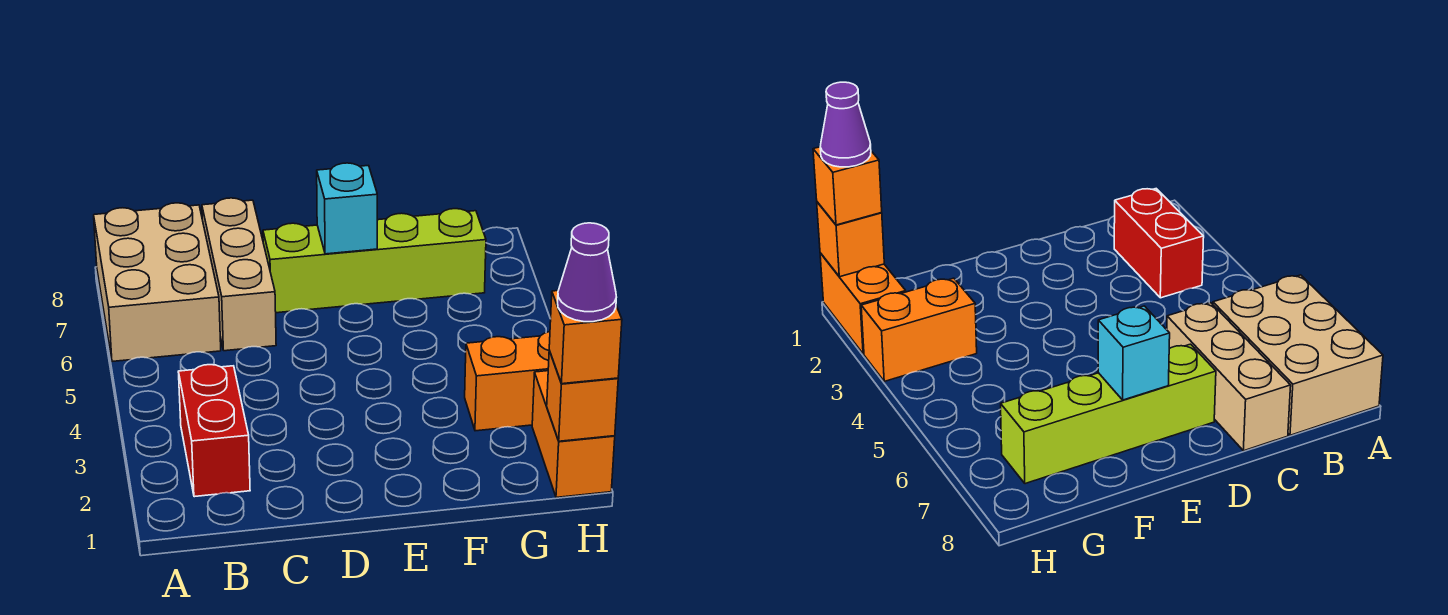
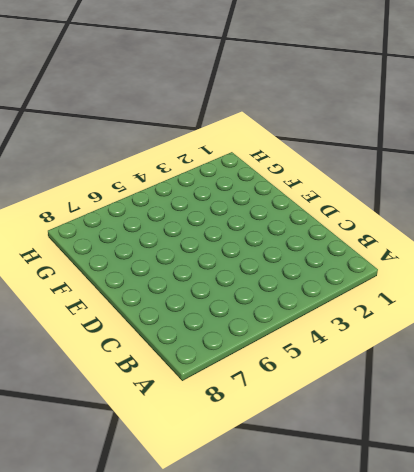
none -> tan 2x3 brick [94,203,221,362]
none -> red 1x2 brick [178,365,250,497]

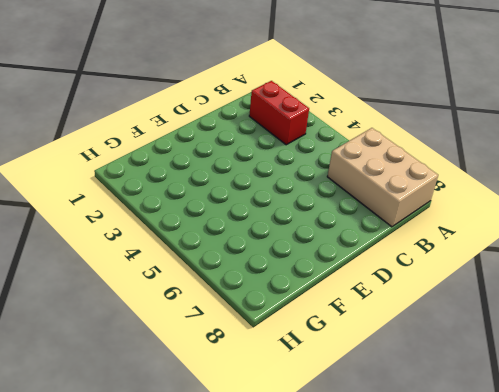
none -> tan 1x3 brick [202,198,276,351]
none -> lime 1x4 brick [263,209,486,313]

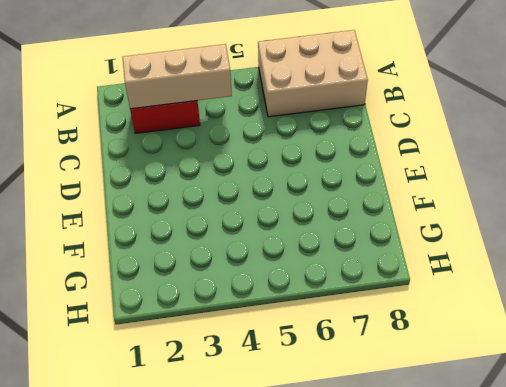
tan 1x3 brick [123,44,232,109] -> tan 1x3 brick moved to [202,198,276,351]
none -> lime 1x4 brick [263,209,486,313]
none -> orange 1x2 brick [465,332,550,431]

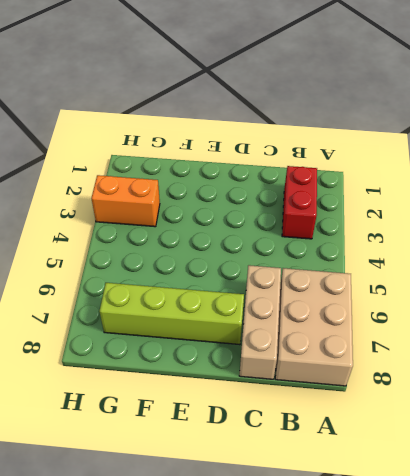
none -> orange 1x2 brick [532,371,615,497]
none -> cyan 1x1 brick [317,163,377,254]

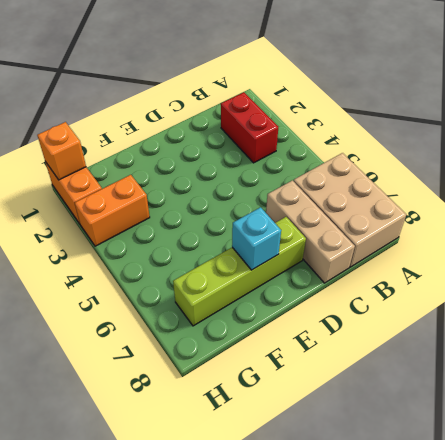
none -> orange 1x1 brick [549,291,622,384]
none -> purple 1x1 cone [558,223,616,322]

